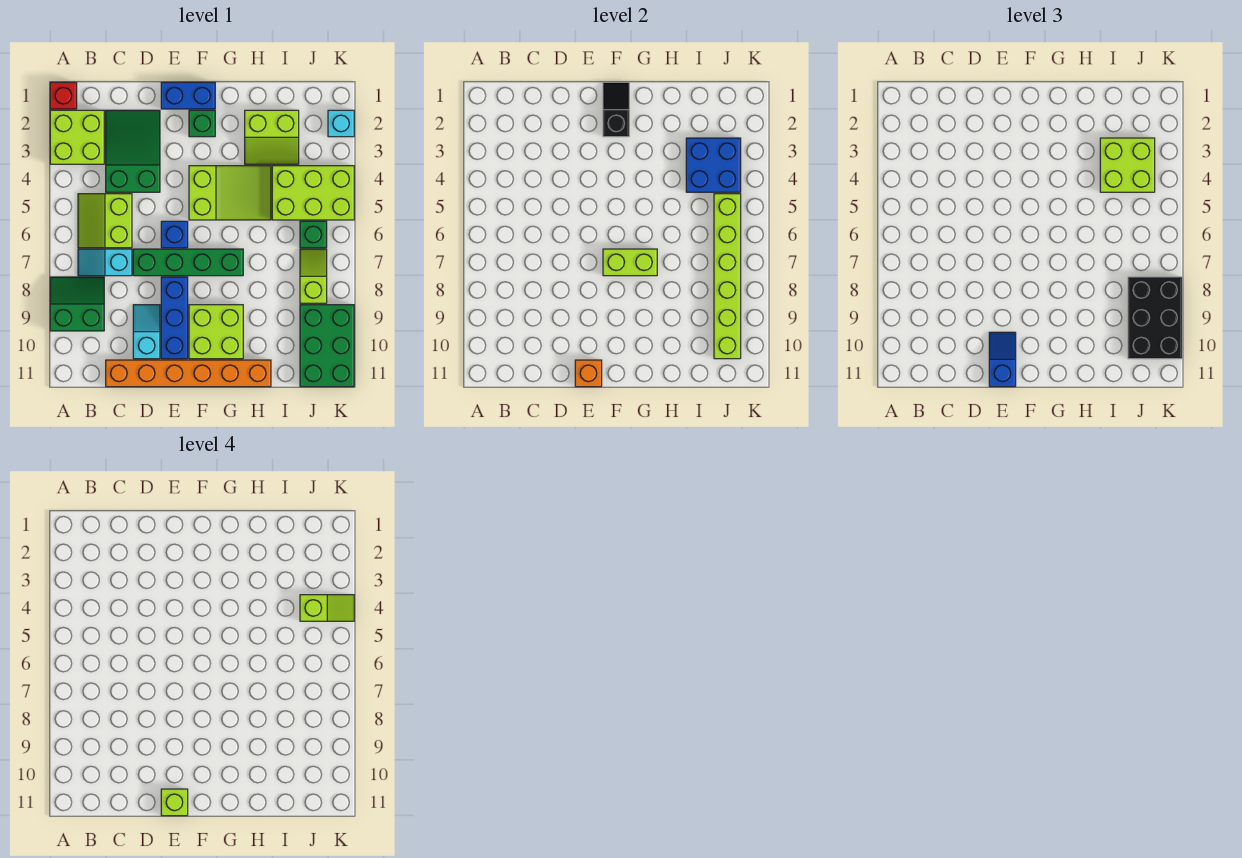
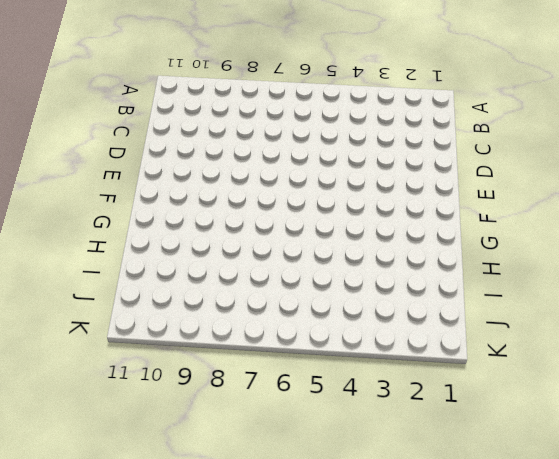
none -> red 1x1 brick [50,82,77,109]
none -> lime 2x2 brick [50,110,104,164]
none -> green 2x2 slope [50,277,104,331]
none -> lime 2x2 slope [78,194,132,248]

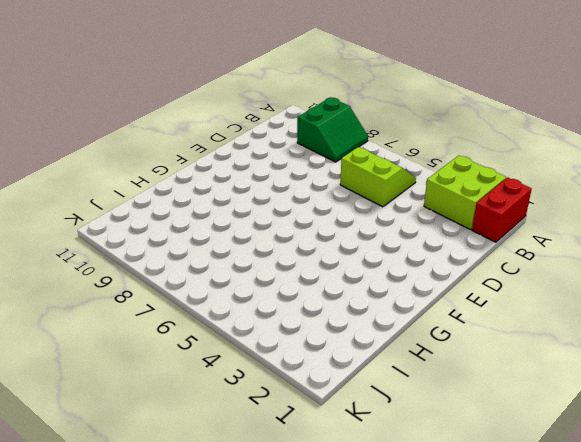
red 1x2 brick [472,177,532,242] -> red 1x1 brick [50,82,77,109]
none -> cyan 1x2 slope [78,249,132,276]
none -> green 2x3 slope [106,110,160,192]
none -> orange 1x6 brick [106,360,271,387]
none -> green 1x4 brick [133,249,243,276]

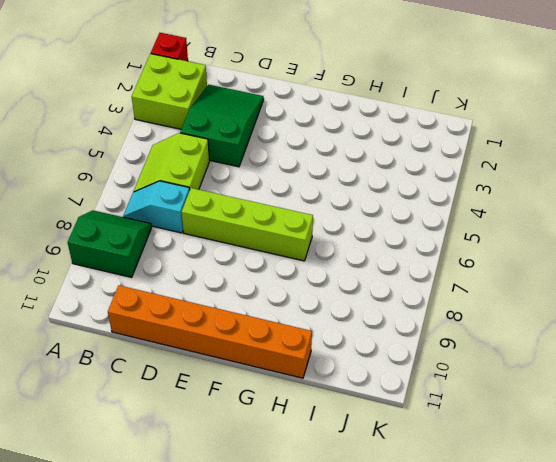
lime 1x4 brick [182,188,313,261] -> green 1x4 brick [133,249,243,276]
none -> cyan 1x2 slope [133,305,160,359]
none -> blue 1x2 brick [161,82,215,109]
none -> blue 1x1 brick [161,221,188,248]
none -> blue 1x3 brick [161,277,188,359]

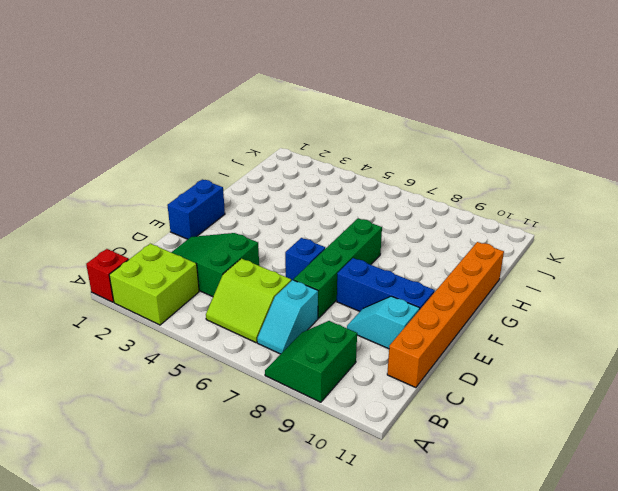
none -> green 1x1 brick [189,110,215,137]
none -> lime 2x3 slope [189,166,271,220]
none -> lime 2x2 brick [189,305,243,359]
none -> lime 2x2 slope [245,110,299,164]

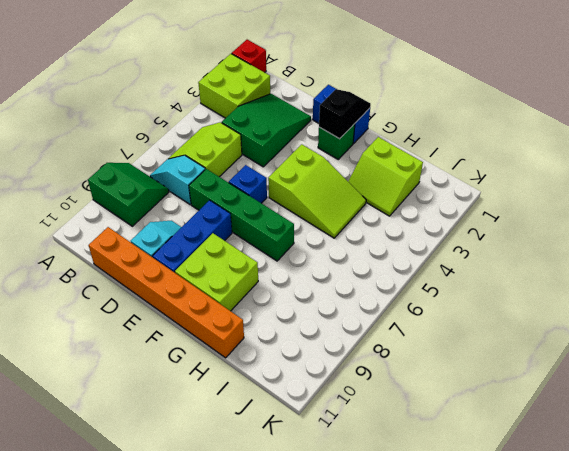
none -> lime 2x3 brick [272,166,354,220]
none -> green 1x1 brick [300,221,327,248]
none -> lime 1x2 slope [300,249,327,303]
none -> green 2x3 brick [300,305,354,387]

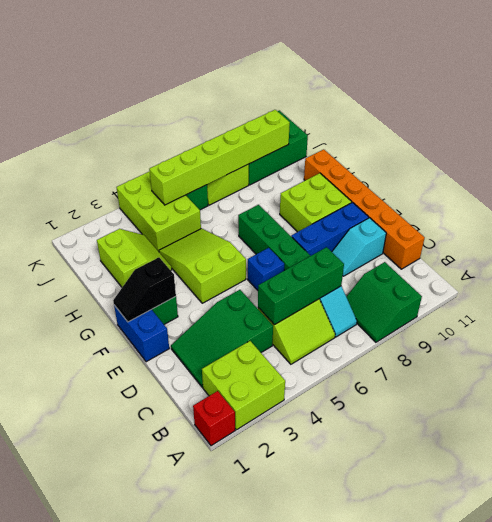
green 1x3 brick [258,247,344,325] -> none
none -> cyan 1x1 brick [328,110,354,137]
none -> orange 1x1 brick [575,360,602,387]
none -> lime 1x2 brick [603,249,657,276]
none -> blue 2x2 brick [686,138,741,192]

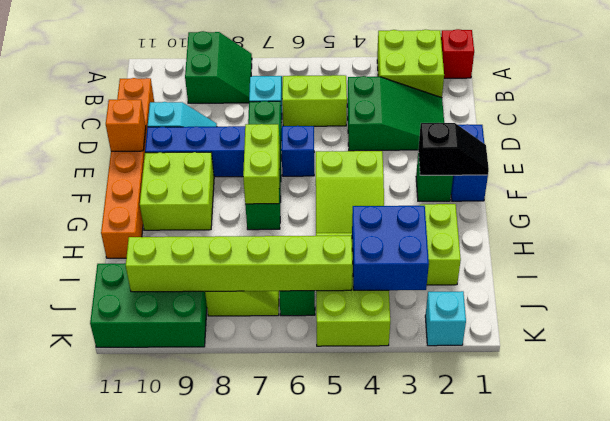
none -> blue 1x2 slope [989,332,1016,387]
none -> lime 2x2 brick [1100,138,1155,192]
none -> black 2x3 brick [1128,277,1182,359]
none -> lime 1x1 brick [161,789,188,816]

